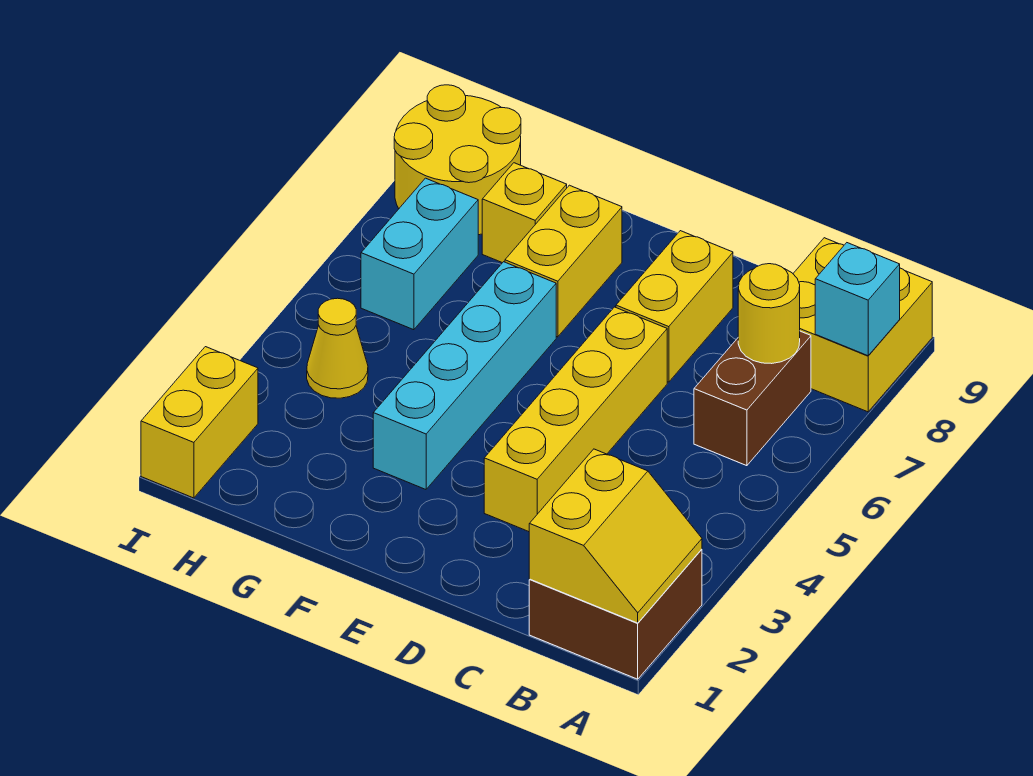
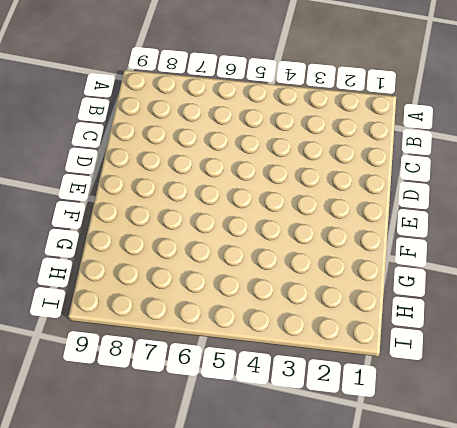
none -> brown 2x2 brick [529,549,702,679]
none -> yellow 2x2 brick [793,238,932,412]
none -> brown 1x2 brick [694,331,811,466]

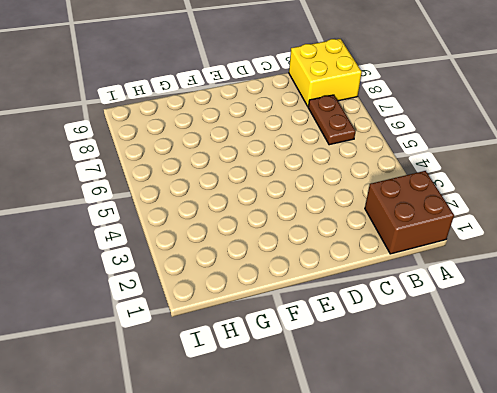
brown 1x2 plate [308,95,355,145] -> brown 1x2 brick [694,331,811,466]
none -> yellow 1x4 brick [484,307,667,532]
none -> yellow 1x2 brick [616,231,733,382]
none -> cyan 1x4 brick [373,262,556,489]

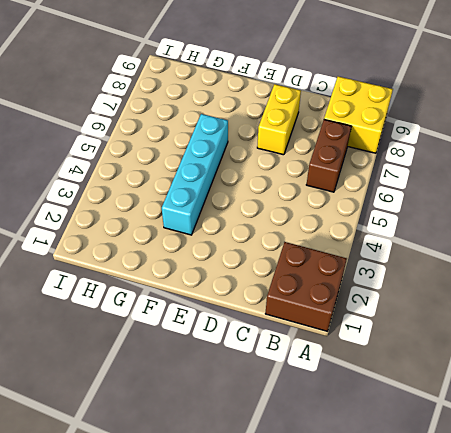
none -> yellow 1x4 brick [484,307,667,532]
none -> yellow 1x2 brick [505,185,622,337]
none -> yellow 1x1 brick [482,163,567,263]

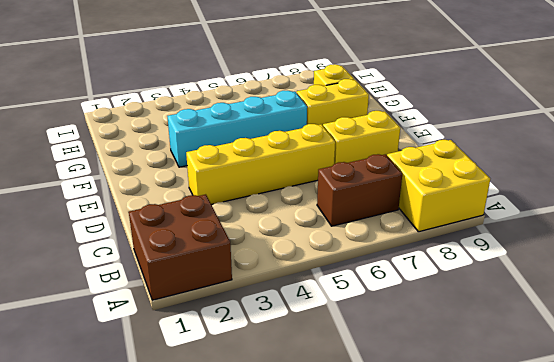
none -> yellow 1x1 cone [307,298,368,398]
none -> cyan 1x2 brick [361,178,478,330]
none -> yellow 2x2 round brick [394,85,521,235]

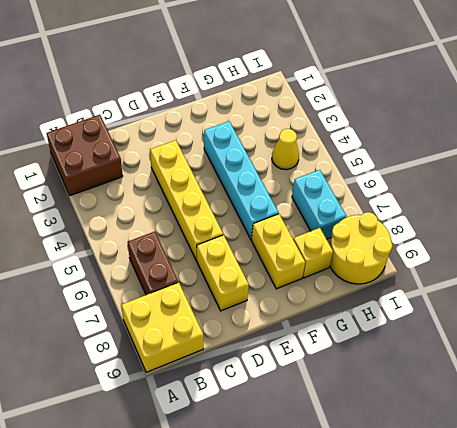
none -> yellow 1x2 brick [141,347,258,498]
none -> yellow 2x2 slope [529,449,702,623]
none -> cyan 1x1 brick [815,243,900,356]

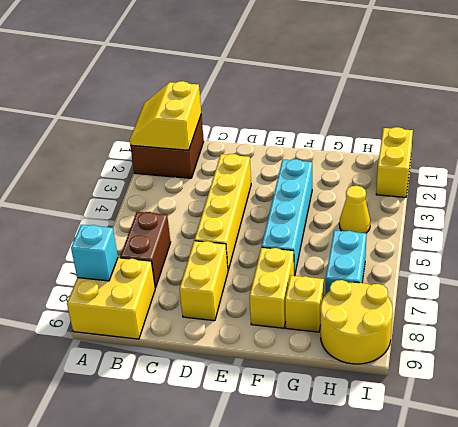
none -> yellow 1x1 round brick [738,264,800,364]

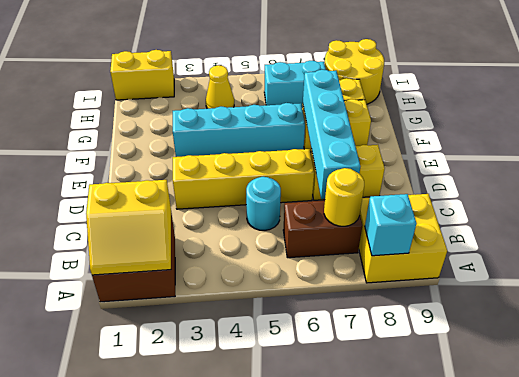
cyan 1x1 round brick [246,177,281,230] -> none
cyan 1x4 brick [303,70,360,199] -> none

